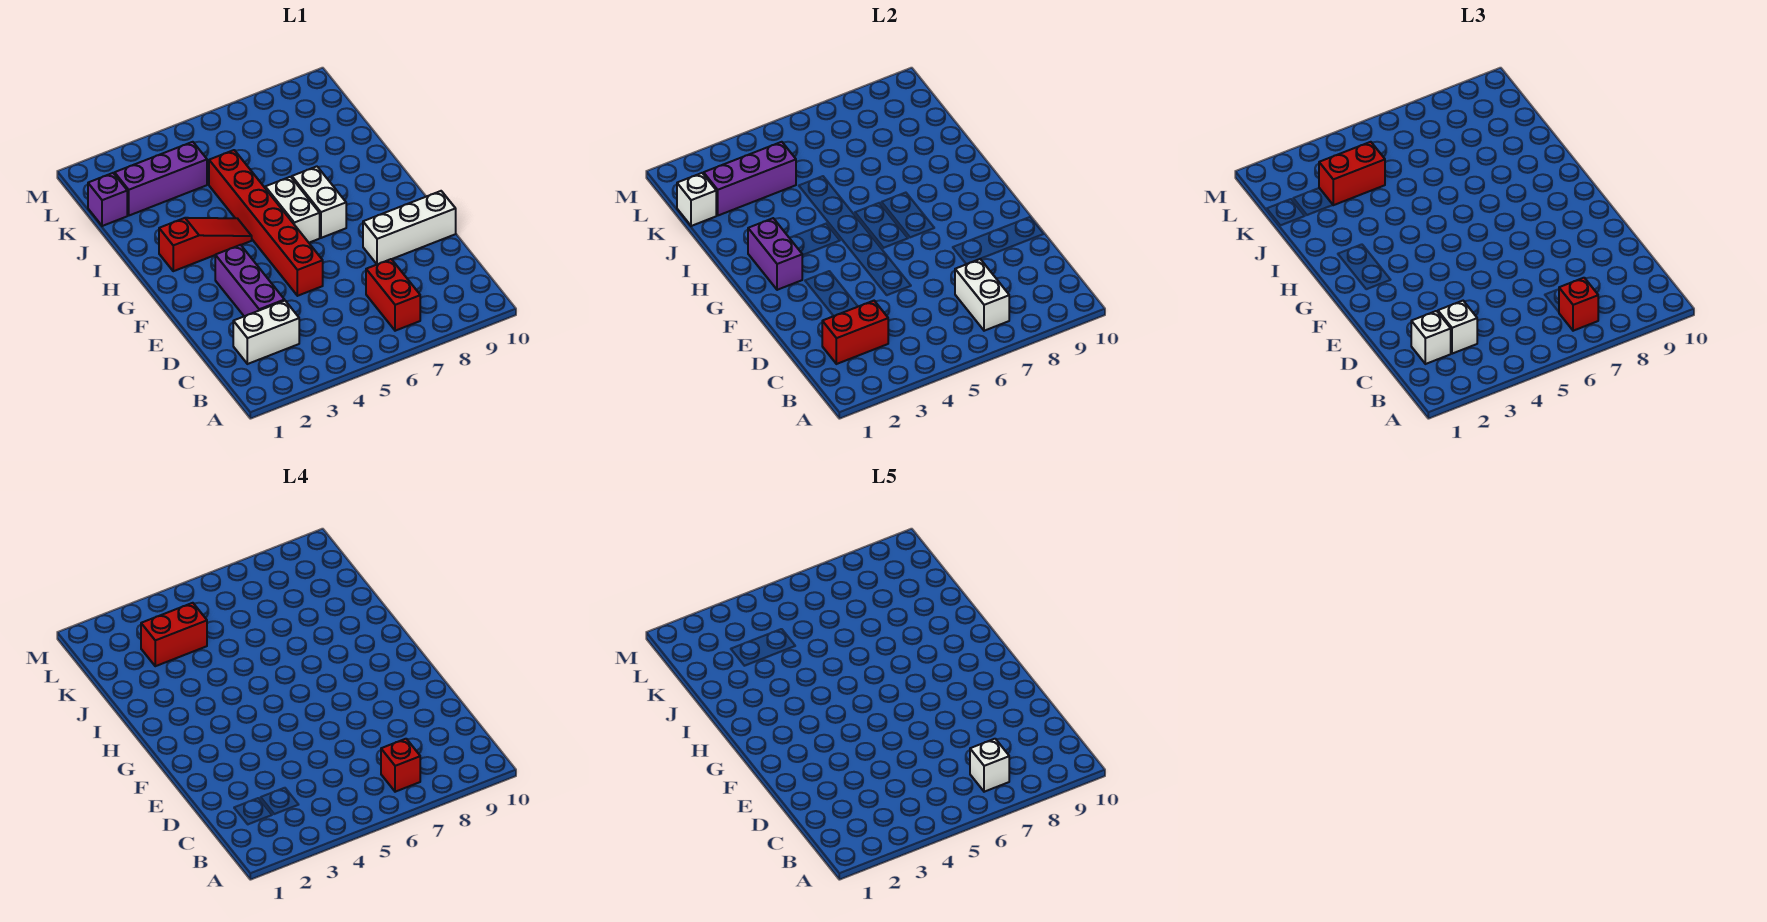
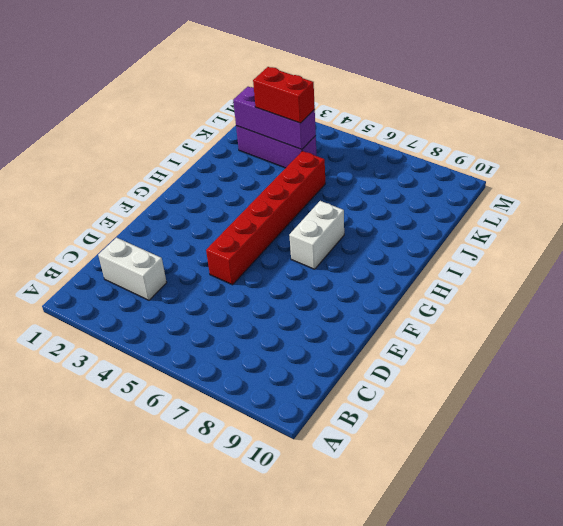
none -> red 1x2 brick [366,259,420,331]
none -> purple 1x3 brick [215,245,284,316]
none -> white 1x3 brick [363,191,456,264]

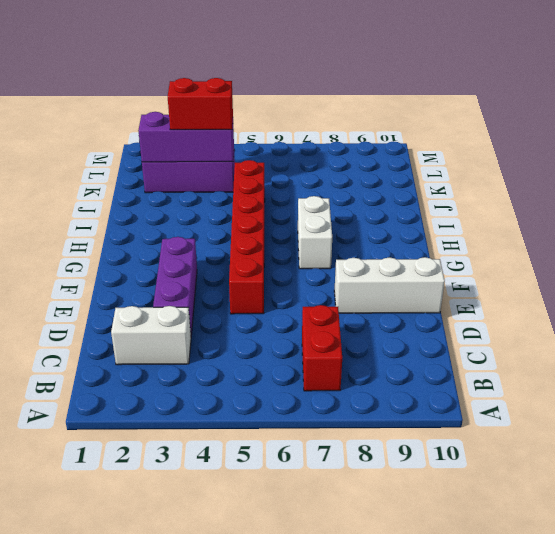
none -> white 1x2 brick [265,177,320,243]
none -> red 1x3 slope [159,218,252,271]
none -> purple 1x1 brick [88,173,127,226]

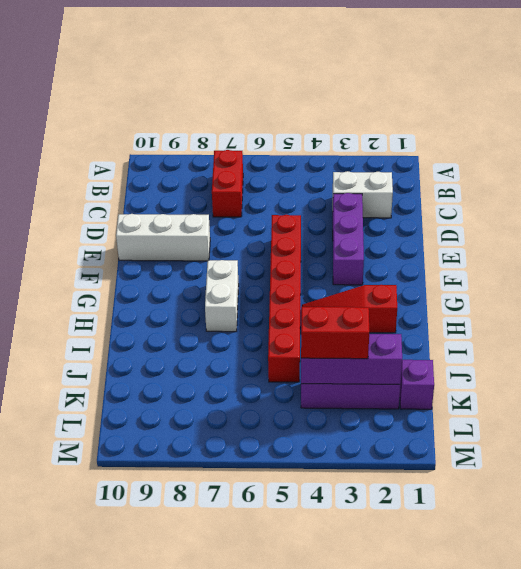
none -> white 1x2 brick [265,177,320,243]
none -> white 1x2 brick [955,259,1009,331]
none -> red 1x2 brick [822,301,888,364]

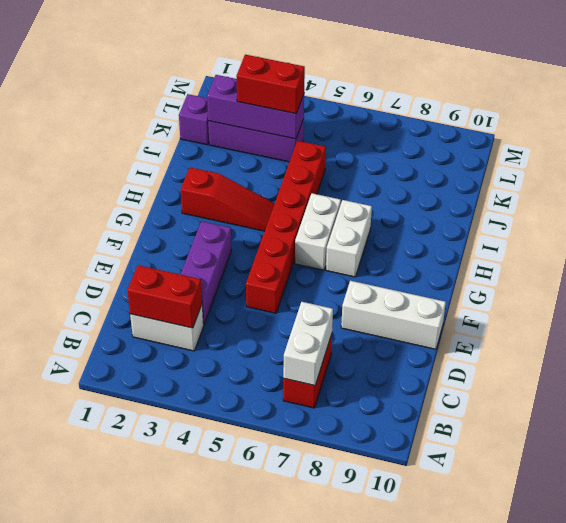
none -> purple 1x2 brick [748,218,802,290]
none -> white 1x1 brick [677,173,716,226]
none -> red 1x1 brick [1559,278,1598,331]

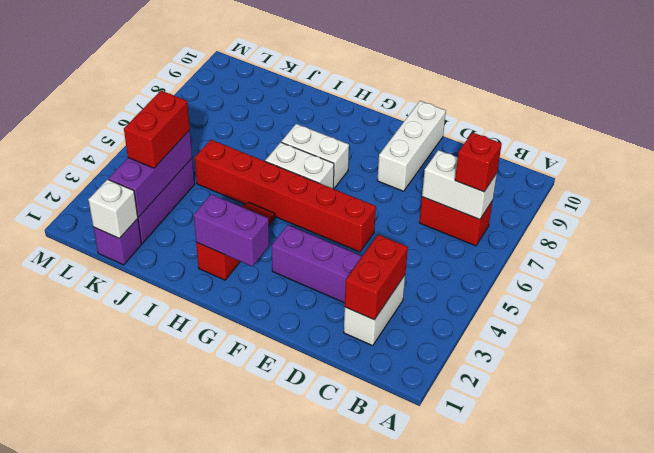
none -> white 1x1 brick [1411,311,1451,364]
none -> white 1x1 brick [1438,301,1477,354]
none -> red 1x1 brick [381,739,420,792]

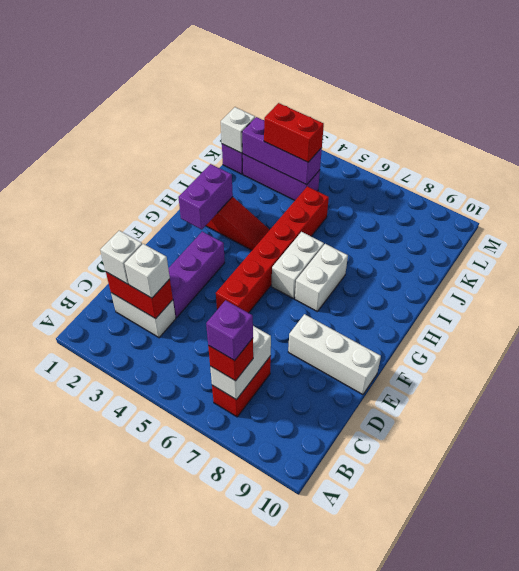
purple 1x1 brick [206,300,253,361] -> red 1x1 brick [381,739,420,792]
none -> red 1x2 brick [141,603,207,666]
none -> white 1x1 brick [970,739,1009,792]

